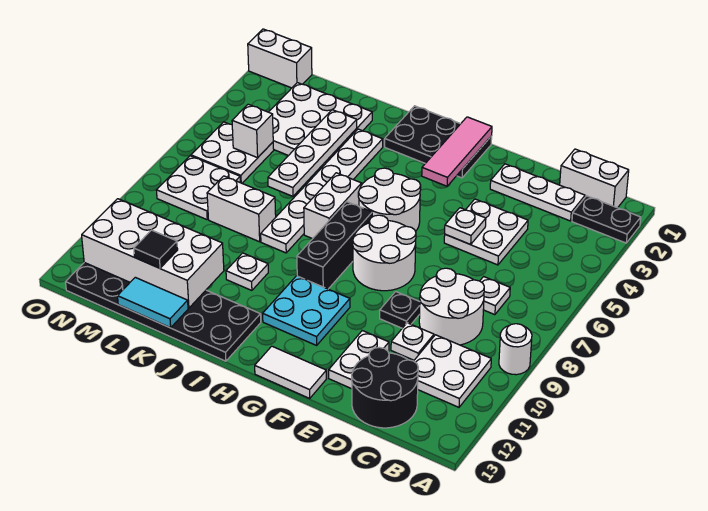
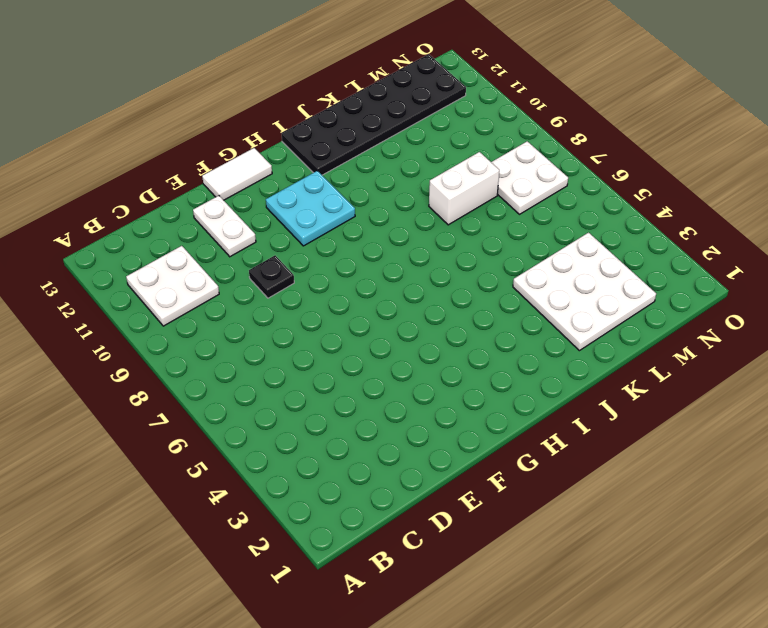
none -> black 1x2 plate [572,196,641,243]
none -> white 1x1 round brick [499,324,532,375]
none -> white 1x2 brick [560,149,629,208]
none -> white 1x3 plate [490,164,585,221]

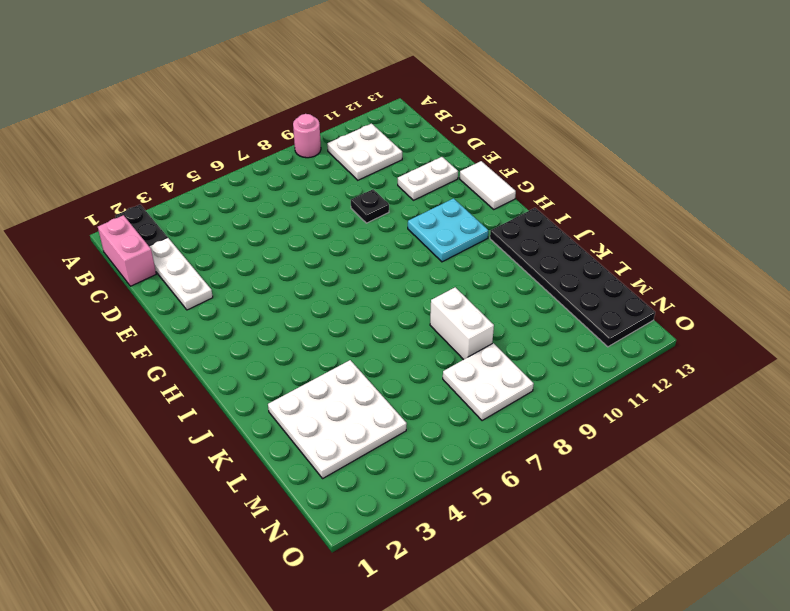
pink 1x1 round brick [293,114,321,158] -> white 1x1 round brick [499,324,532,375]
pink 1x2 brick [98,215,156,286] -> white 1x2 brick [560,149,629,208]
none -> white 1x1 plate [480,277,510,315]
none -> white 2x2 round brick [419,268,484,345]
none -> black 2x2 round brick [352,347,418,428]
none -> white 2x2 plate [444,199,528,265]

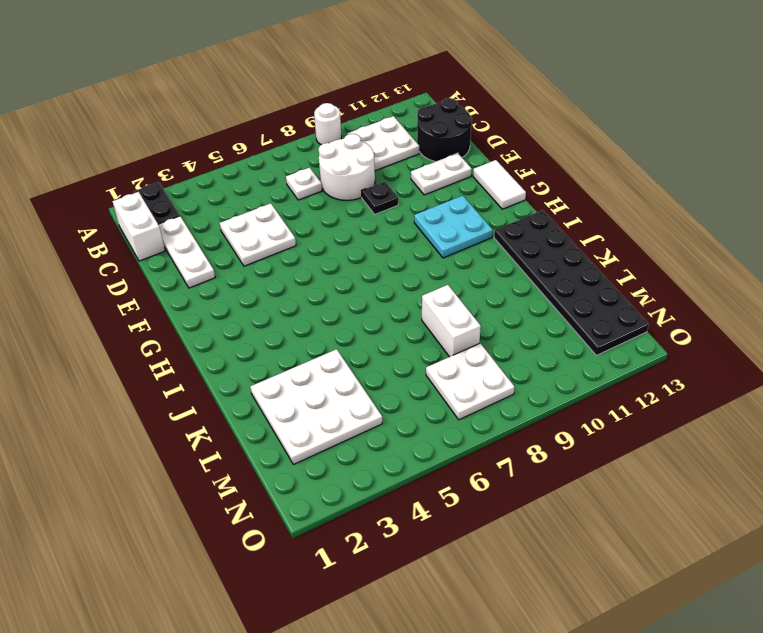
none -> white 1x1 plate [391,323,434,360]
none -> white 2x2 round brick [353,215,416,291]
none -> black 2x3 plate [385,106,492,178]
none -> white 2x2 round brick [358,168,421,231]

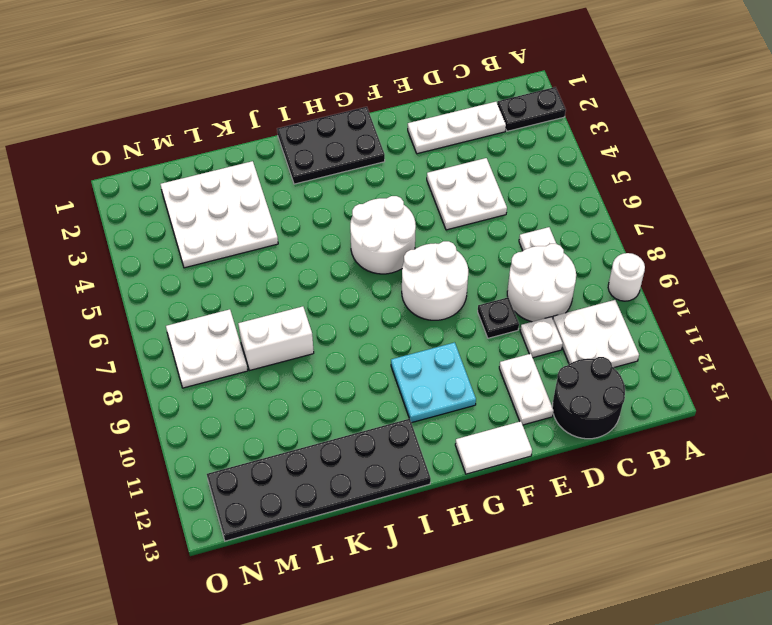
none -> white 1x2 brick [560,149,629,208]
none -> black 1x3 brick [297,202,372,289]
none -> white 1x2 brick [304,173,362,239]
none -> white 1x6 plate [261,129,383,253]

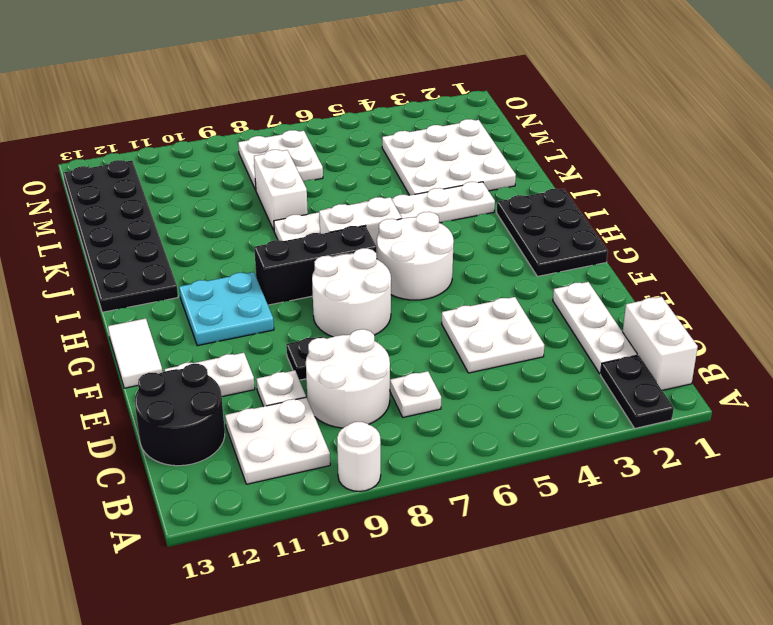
none -> white 1x1 plate [226,253,268,290]
none -> white 2x2 plate [191,122,274,183]
none -> white 1x2 brick [248,29,312,88]
none -> white 1x1 plate [445,208,486,244]

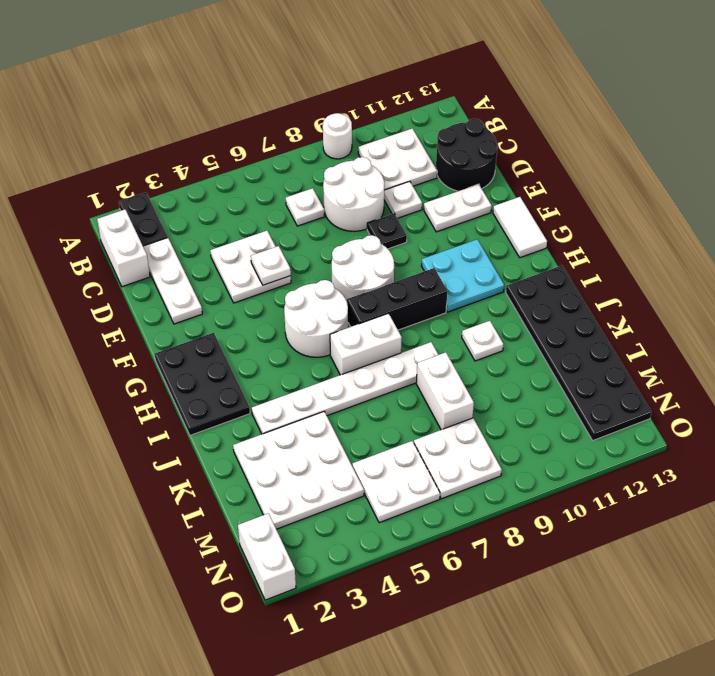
none -> pink 1x3 tile [422,117,492,186]
none -> white 1x4 plate [268,110,357,196]
none -> white 2x4 brick [82,199,224,308]
none -> cyan 1x2 tile [118,277,188,328]

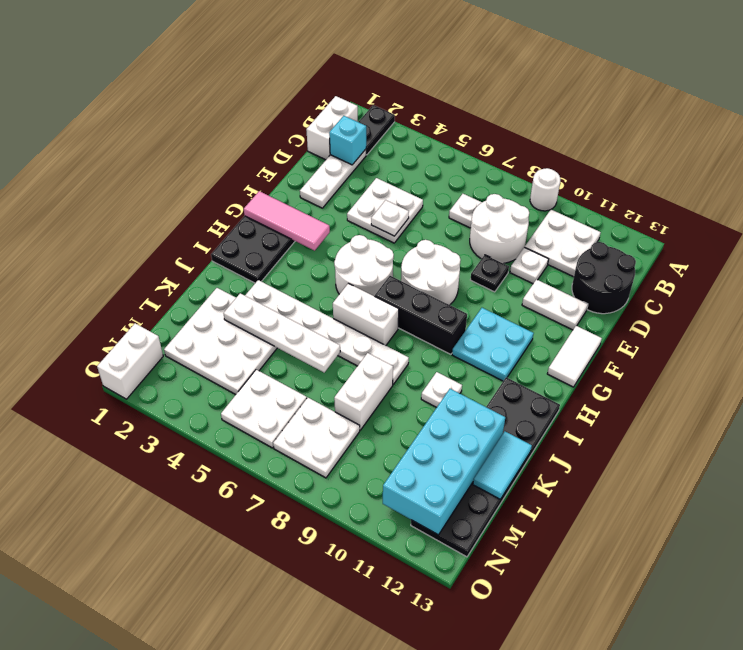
cyan 1x1 brick [329,116,366,165] -> none
cyan 2x4 brick [383,389,505,535] -> white 2x4 brick [82,199,224,308]
none -> white 1x1 brick [232,104,273,158]
none -> black 1x1 tile [134,230,178,268]

